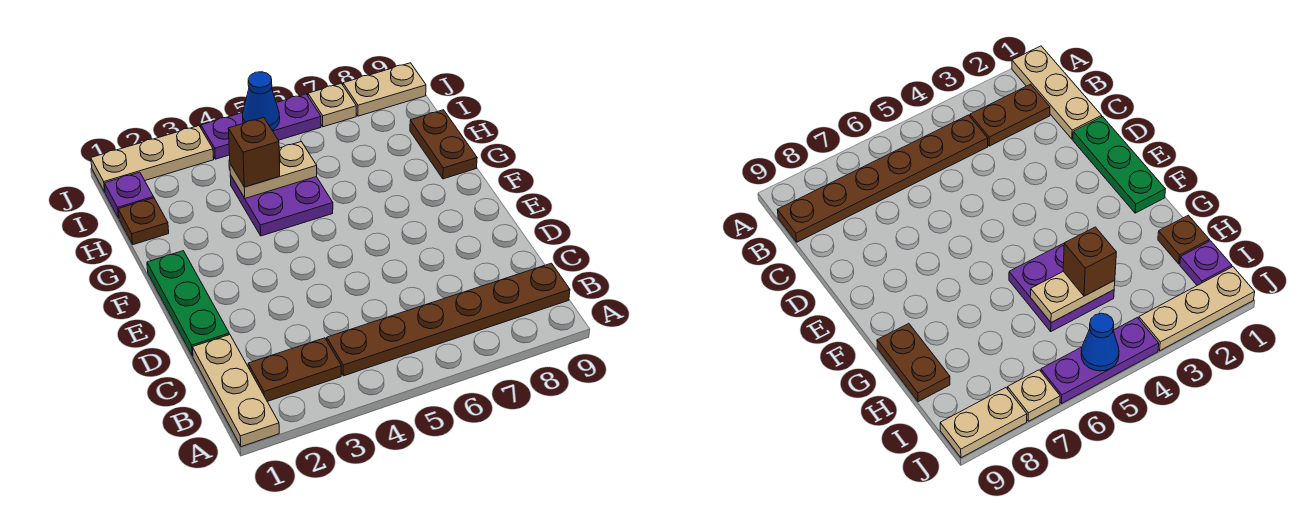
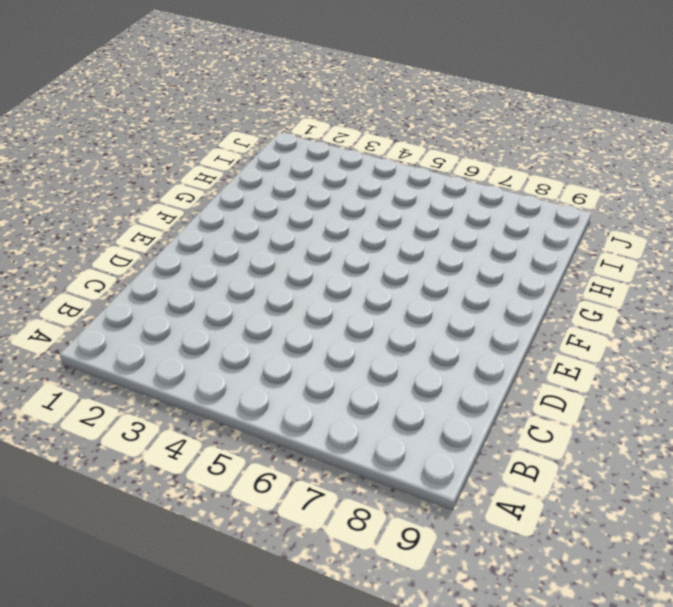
none -> tan 1x3 plate [192,335,279,447]
none -> brown 1x2 plate [248,338,341,401]
none -> brown 1x6 plate [327,263,570,376]

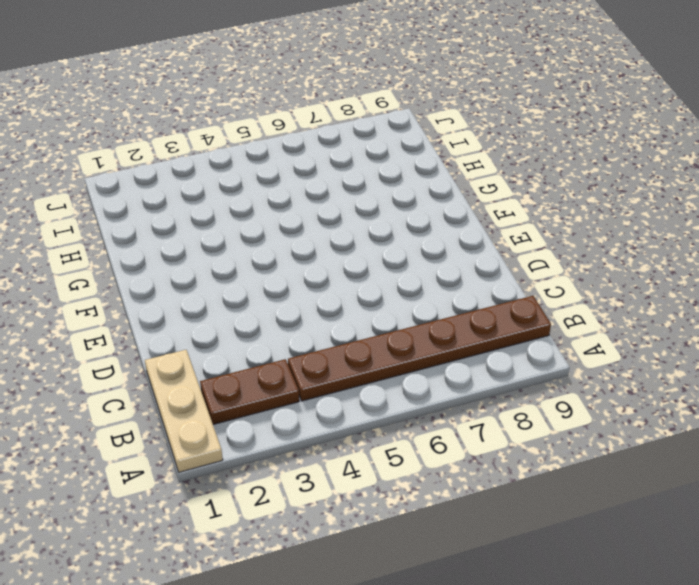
none -> green 1x3 plate [147,251,229,356]
none -> purple 2x2 plate [230,175,333,236]
none -> brown 1x2 plate [410,110,477,179]

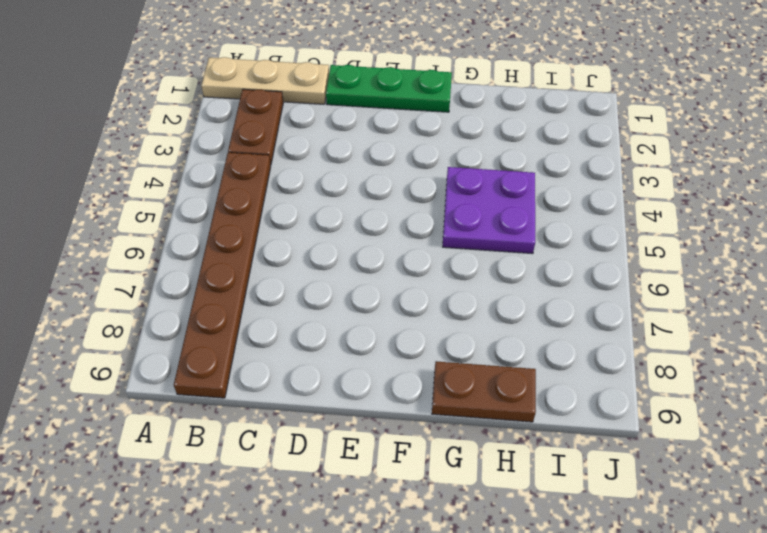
none -> brown 1x1 plate [118,198,169,245]
none -> purple 1x1 plate [104,172,154,218]
none -> tan 1x3 plate [91,126,214,192]

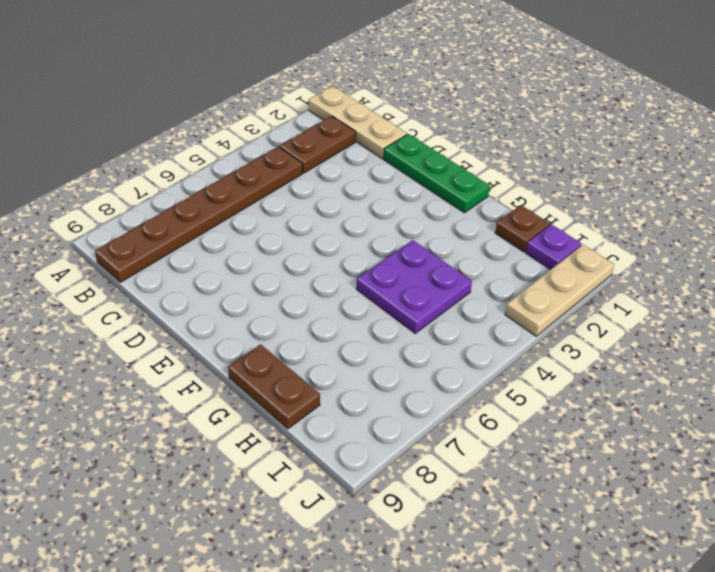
none -> purple 1x3 plate [201,94,321,159]
none -> tan 1x1 plate [308,84,356,127]
none -> tan 1x2 plate [343,63,426,116]

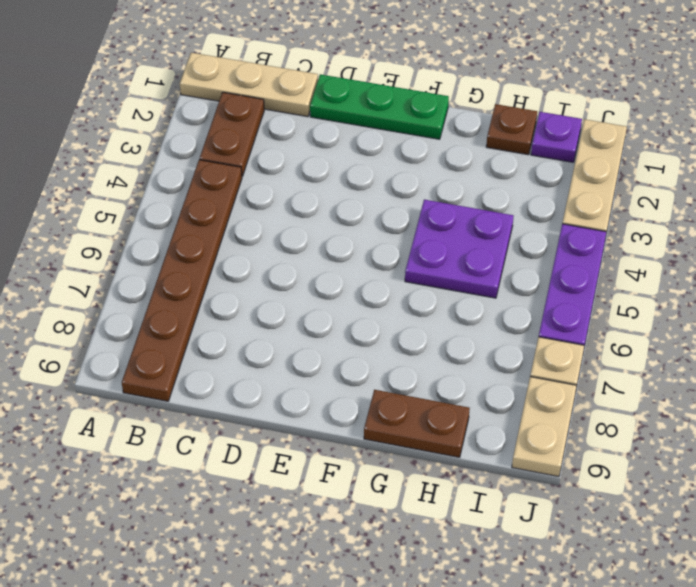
none -> tan 1x2 plate [230,142,317,198]
none -> blue 1x1 cone [242,72,280,130]
none -> brown 1x1 brick [228,117,280,187]

